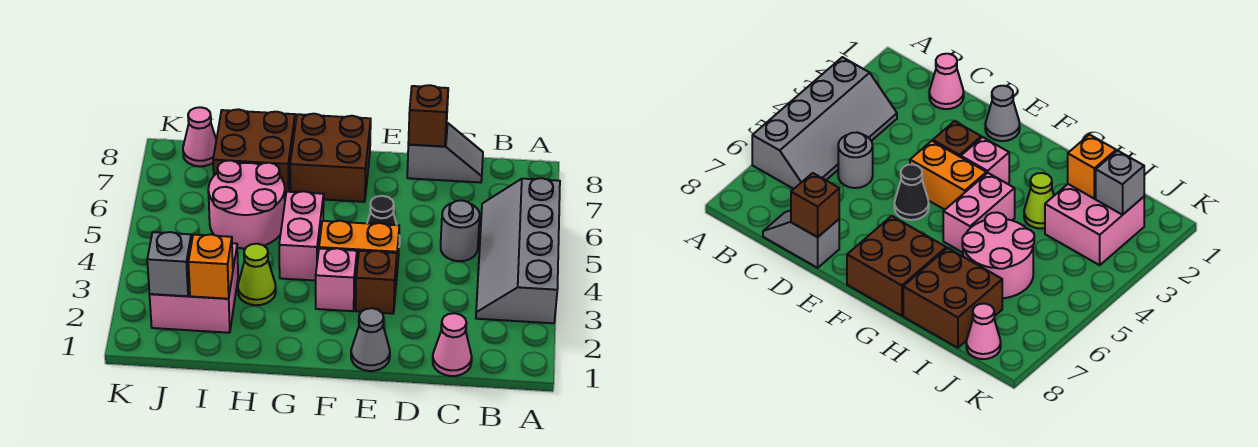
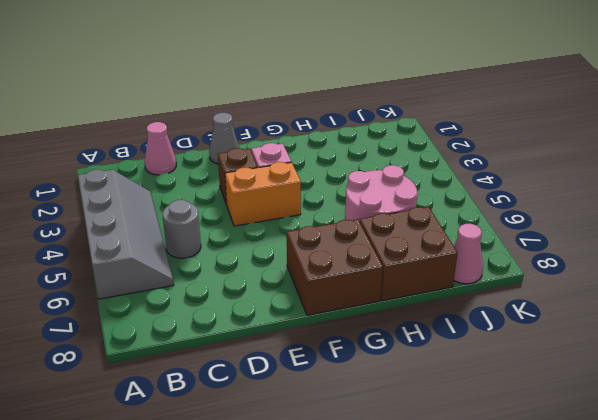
none -> grey 1x2 slope [407,123,483,182]
none -> black 1x1 cone [367,196,400,245]
none -> pink 1x2 brick [279,191,324,281]

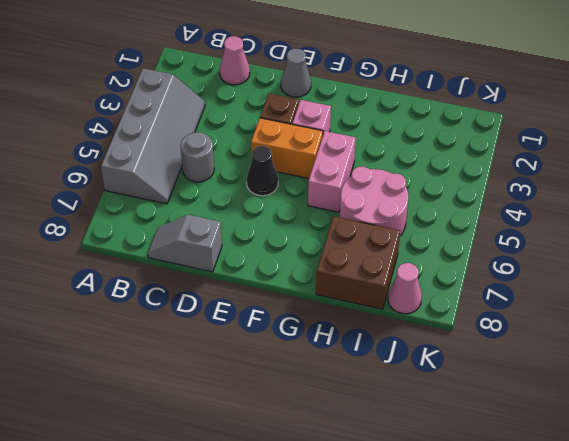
none -> brown 2x2 brick [290,114,371,202]
none -> lime 1x1 cone [238,244,276,305]
none -> pink 2x2 brick [150,241,238,333]

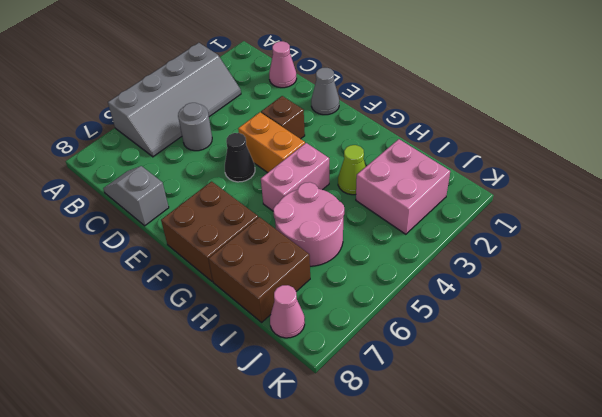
none -> pink 1x1 brick [316,248,357,311]
none -> brown 1x1 brick [408,85,448,146]
none -> orange 1x1 brick [188,234,233,299]

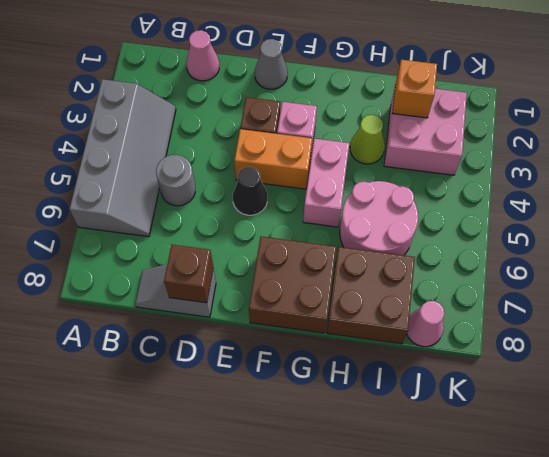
none -> grey 1x1 brick [147,232,192,296]

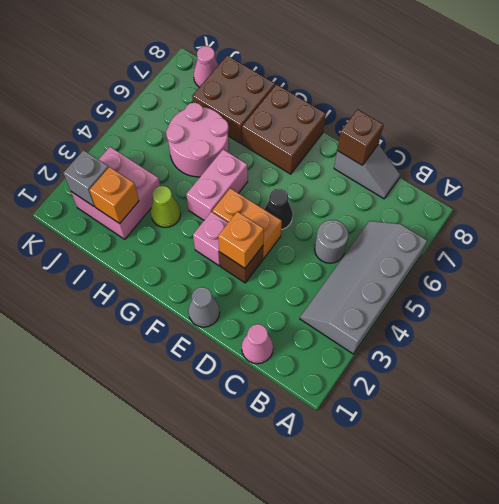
orange 1x1 brick [218,212,264,268] -> none

